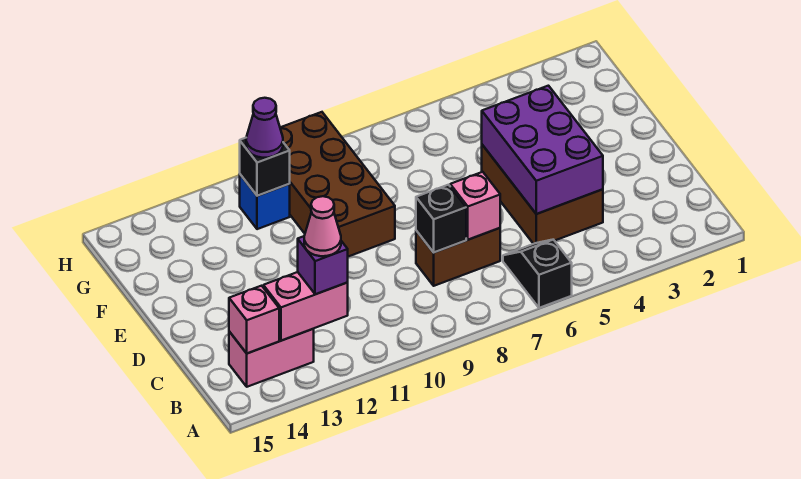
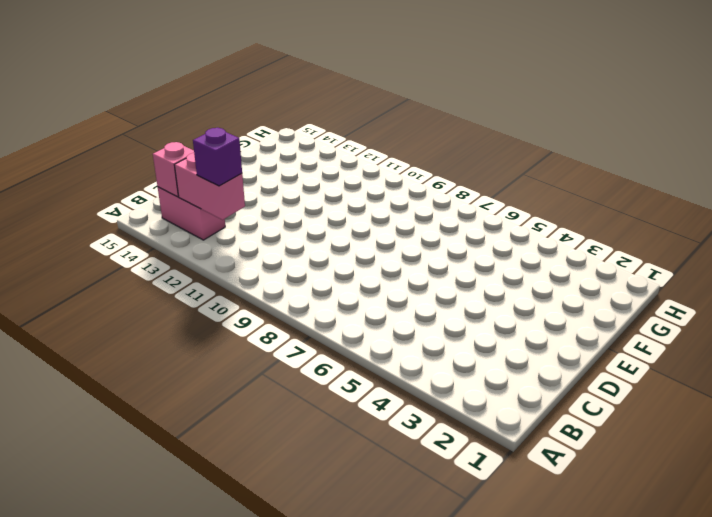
none -> black 1x2 slope [503,240,572,308]
none -> brown 2x3 brick [482,145,603,244]
none -> brown 1x2 brick [416,228,500,286]

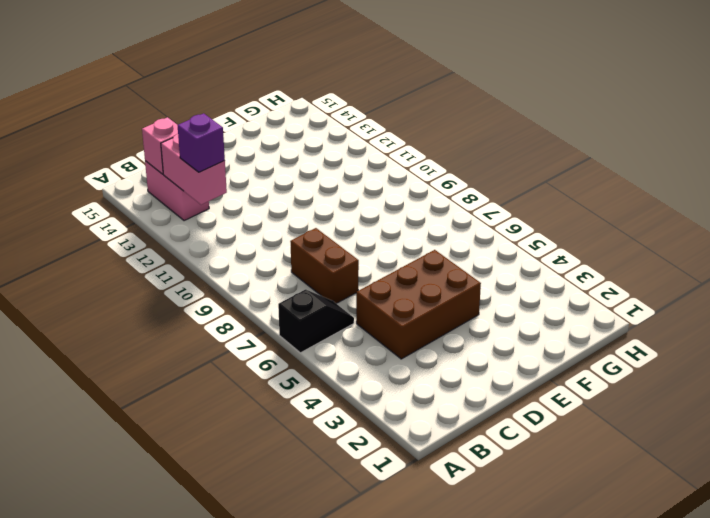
none -> brown 2x4 brick [280,112,395,257]
none -> blue 1x1 brick [240,175,290,229]
none -> purple 2x3 brick [482,86,603,214]

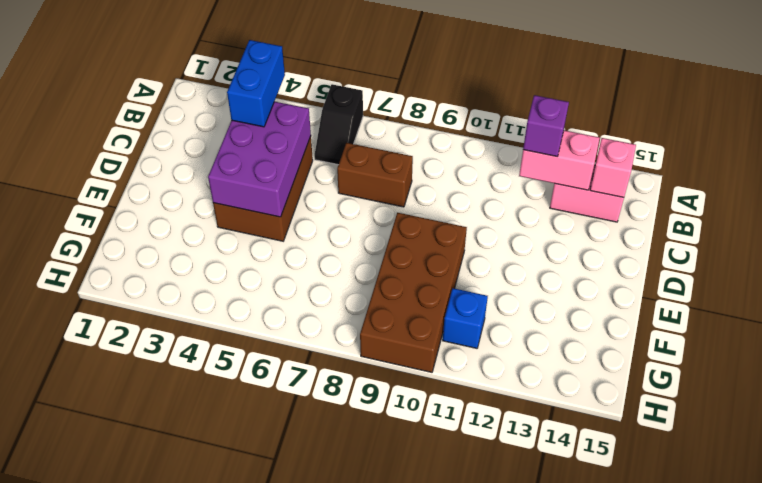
blue 1x2 brick [227,40,285,127] -> none
none -> pink 1x1 brick [450,172,500,240]
none -> black 1x1 brick [416,185,466,252]
none -> black 1x1 brick [240,138,290,196]

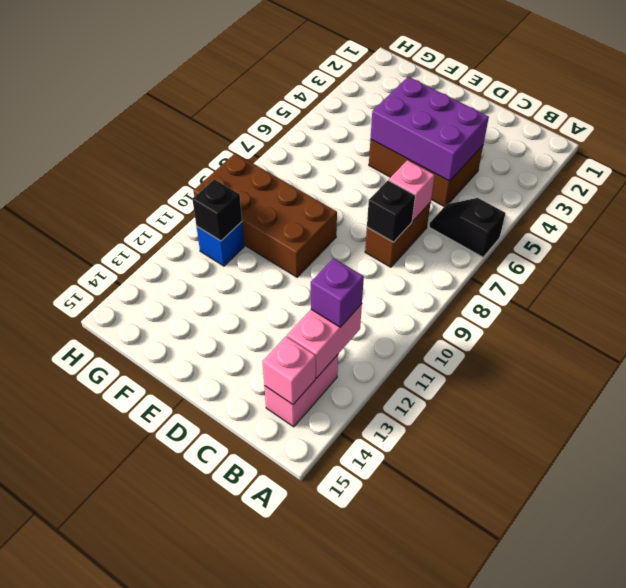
none -> purple 1x1 cone [246,98,283,158]
none -> pink 1x1 cone [304,196,341,256]

